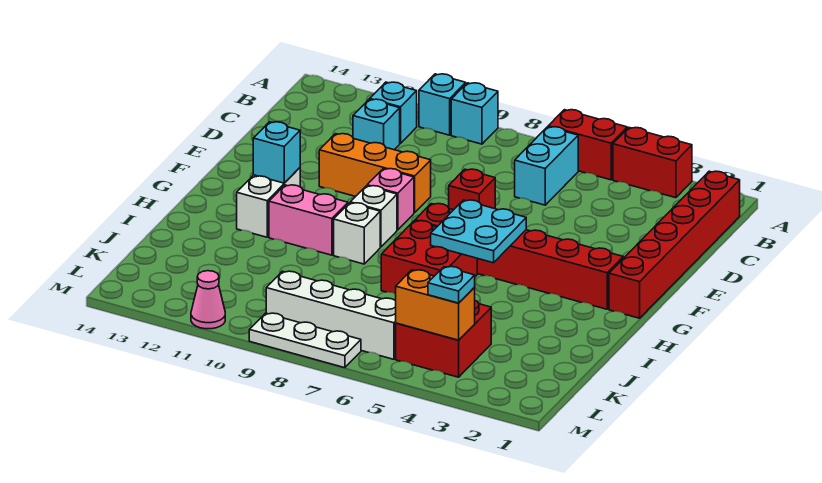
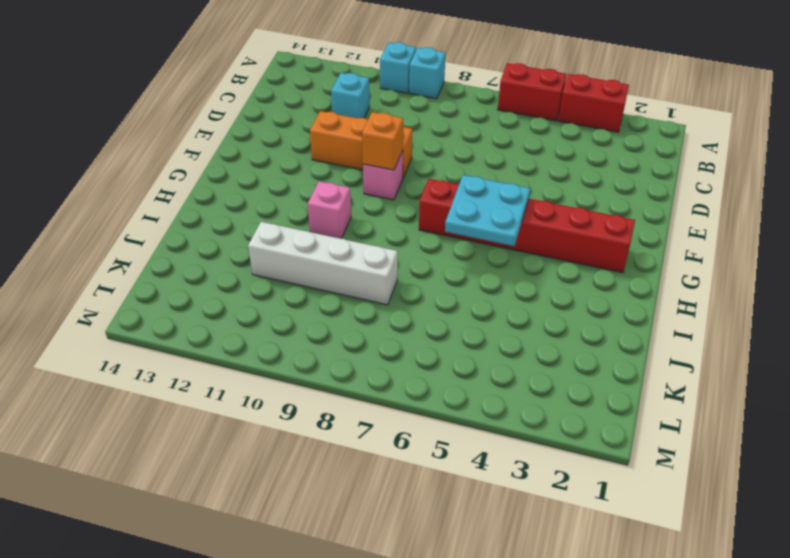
orange 1x1 brick [362,112,403,170] -> none
pink 1x1 brick [308,181,351,239] -> pink 1x2 brick [269,185,348,255]
white 1x4 brick [248,222,398,305] -> white 1x4 brick moved to [266,271,396,359]
none -> red 1x6 brick [609,171,740,318]
none -> cyan 1x2 brick [515,127,578,205]
none -> cyan 1x1 brick [370,82,417,144]

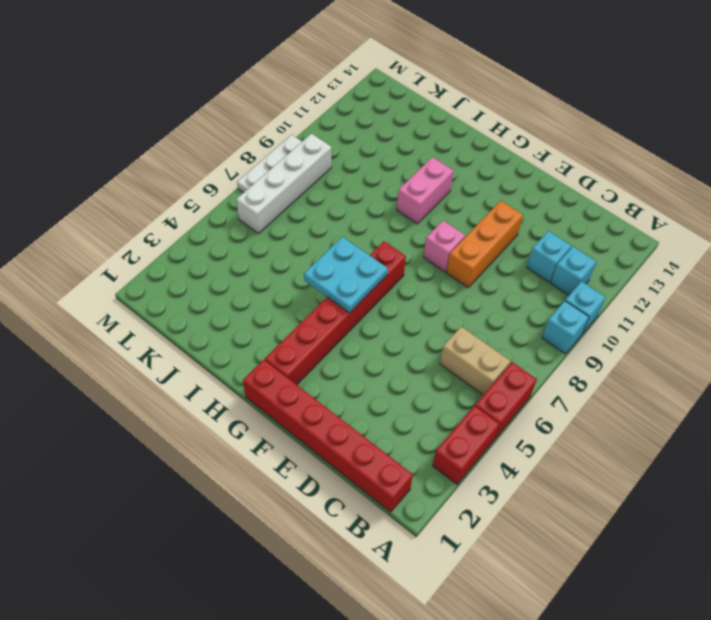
tan 1x2 brick [440,327,510,395] -> cyan 1x2 brick [515,127,578,205]
none -> red 1x1 brick [449,169,495,210]
none -> white 1x1 brick [350,186,397,247]
none -> white 1x2 brick [237,168,300,237]

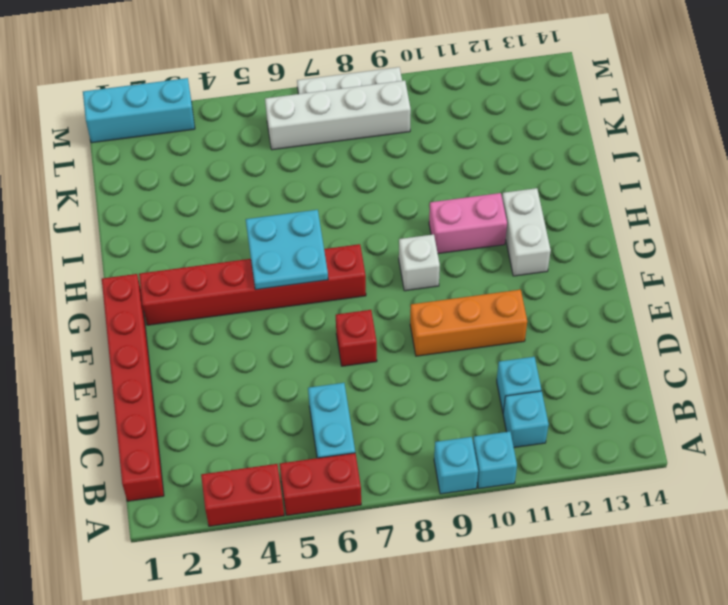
cyan 1x3 brick [83,78,195,143] -> none
none -> pink 1x1 brick [367,169,414,230]
none -> red 2x2 brick [381,221,477,294]
none -> white 1x1 brick [334,203,380,264]

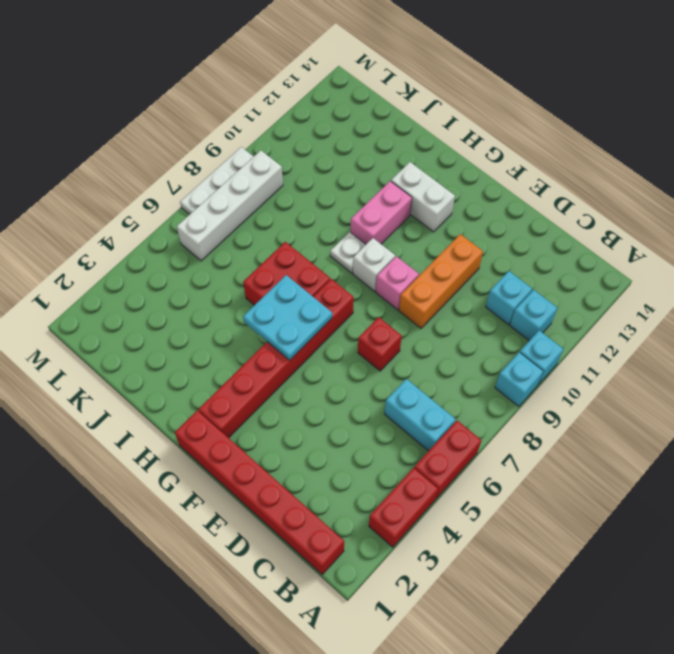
white 1x1 plate [330,232,366,273] -> white 1x1 brick [334,203,380,264]
none -> red 2x2 brick [396,301,491,377]
none -> pink 1x1 cone [191,271,225,329]
none -> cyan 1x1 brick [253,122,300,183]

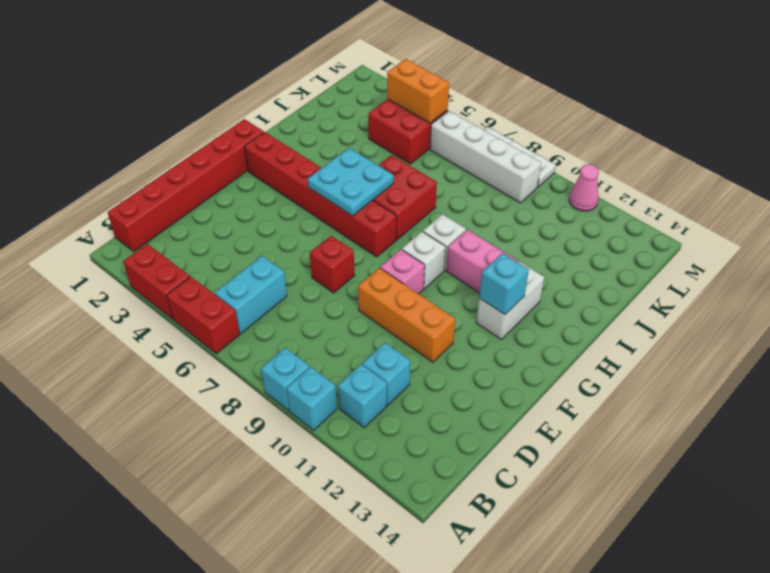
none -> cyan 1x1 plate [428,267,475,303]

